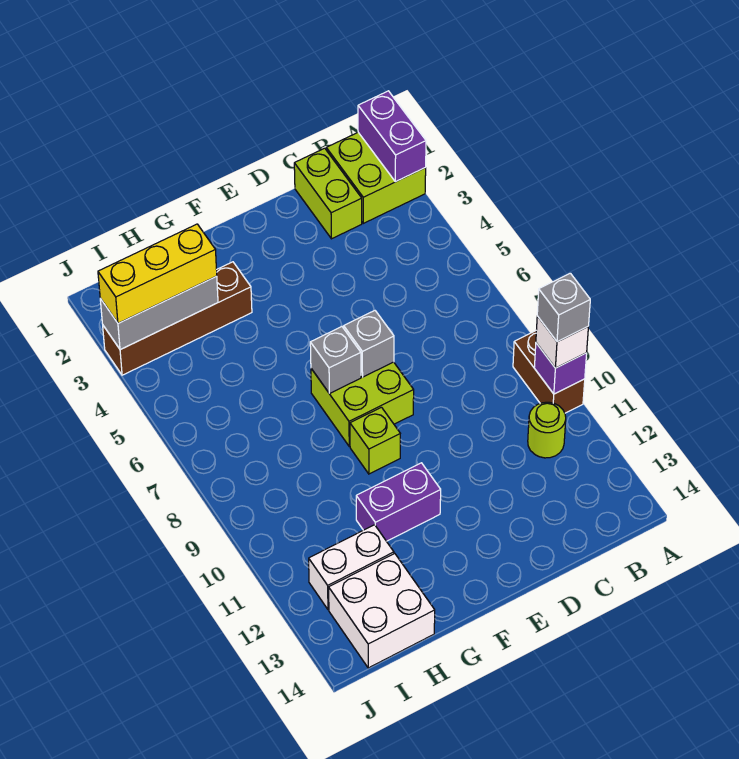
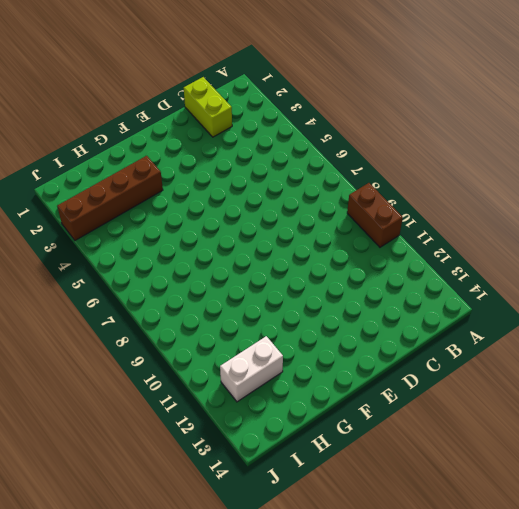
none -> lime 2x2 brick [326,133,426,223]
none -> lime 1x1 round brick [528,402,566,458]
none -> lime 2x2 brick [311,362,414,446]

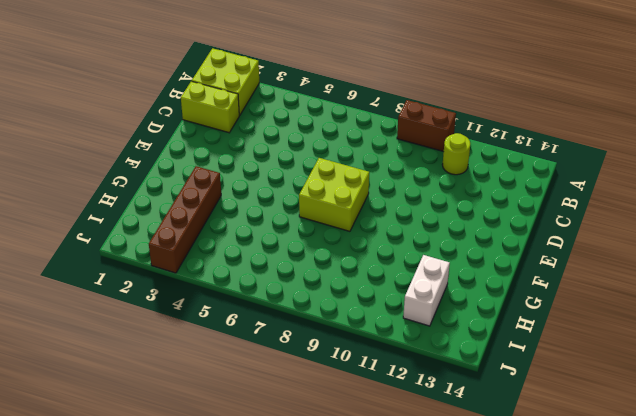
none -> lime 1x1 brick [350,407,400,474]
none -> purple 1x2 brick [356,463,441,541]
none -> white 2x2 brick [329,553,435,668]

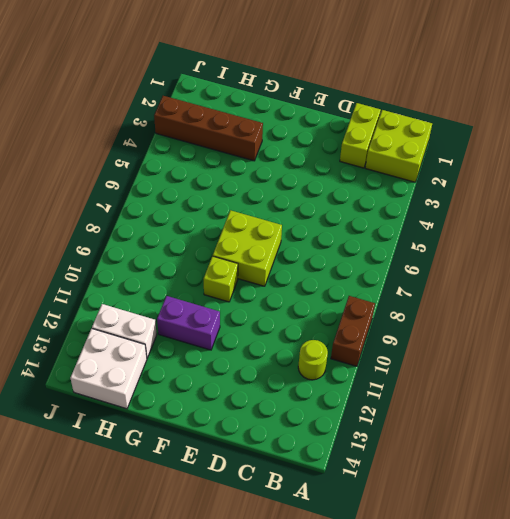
none -> purple 1x2 brick [358,91,426,182]
none -> purple 1x1 brick [534,343,587,394]
none -> grey 1x1 brick [344,311,394,377]

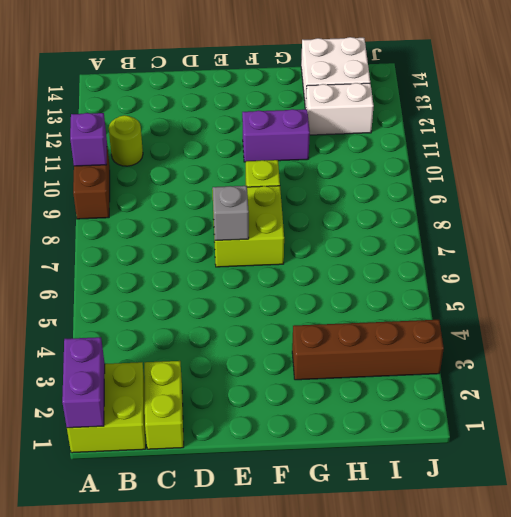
none -> grey 1x1 brick [310,327,361,394]
none -> grey 1x3 brick [100,276,218,350]
none -> white 1x1 brick [536,316,588,368]

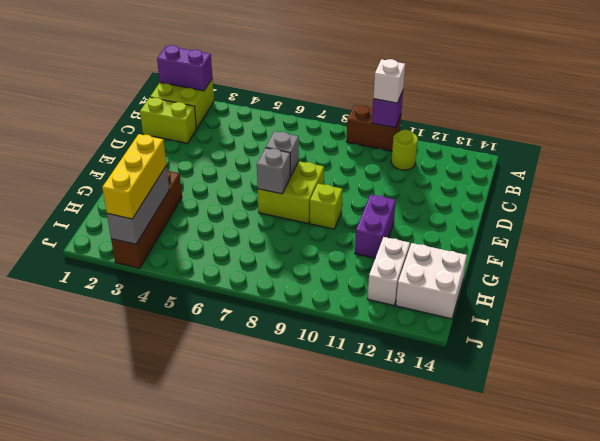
none -> grey 1x1 brick [537,273,590,342]

